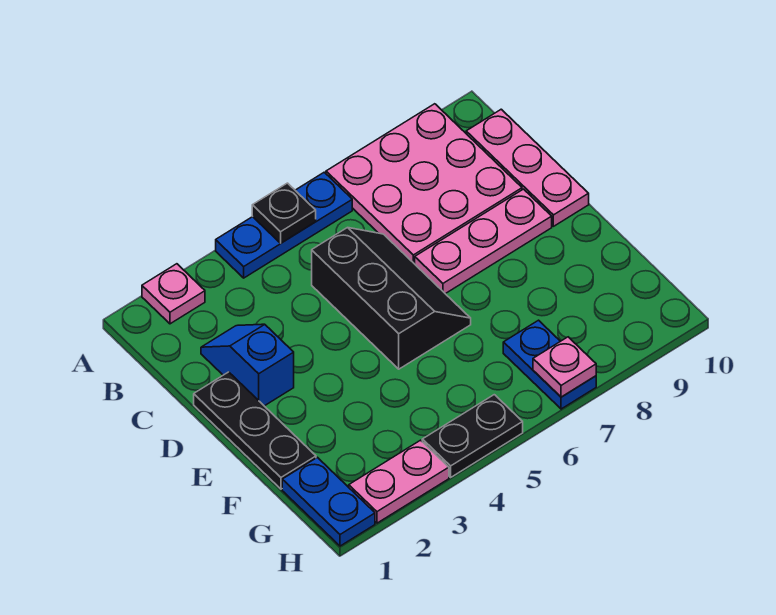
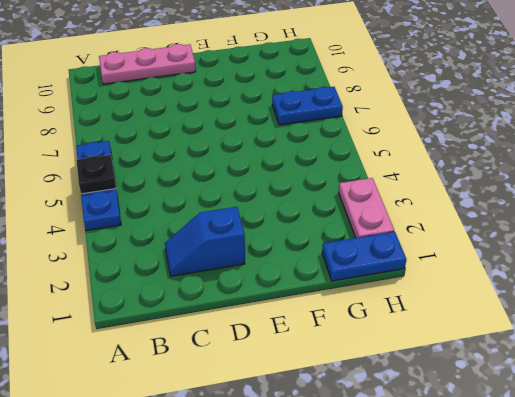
none -> pink 1x1 plate [142,264,205,324]
none -> pink 3x3 plate [326,104,522,264]
none -> black 2x3 slope [312,228,471,369]

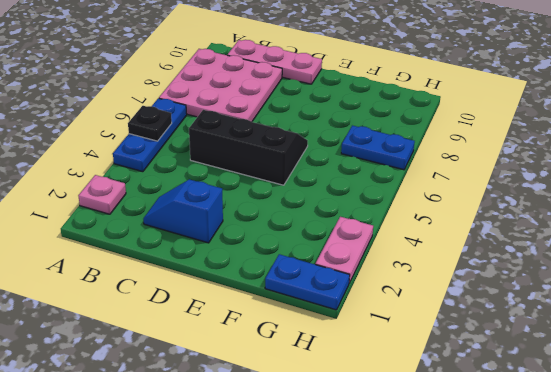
none -> black 1x3 plate [194,372,316,489]
none -> pink 1x3 plate [415,189,552,294]
none -> black 1x2 plate [422,395,523,477]

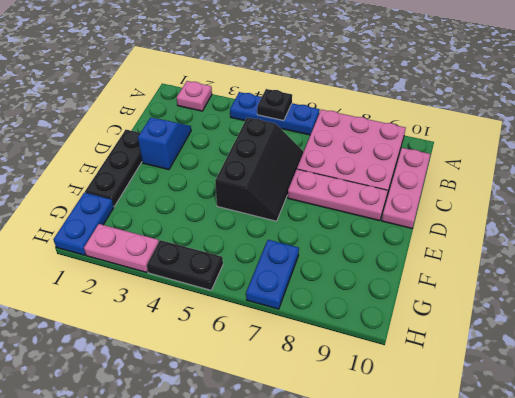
none -> pink 1x1 plate [533,337,596,397]

